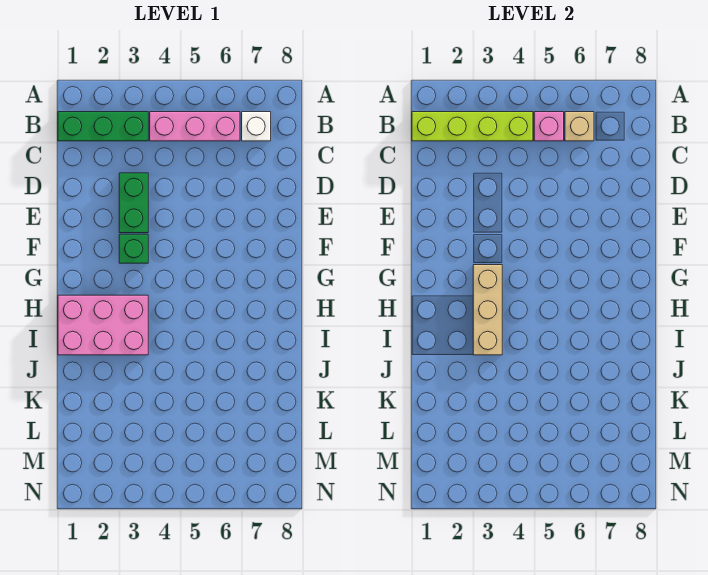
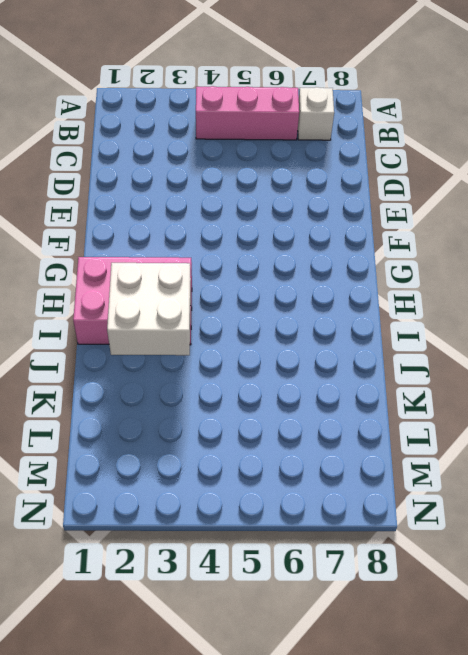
white 2x2 brick [107,263,191,355] -> tan 1x3 brick [473,265,502,355]
none -> green 1x3 brick [58,112,148,141]
none -> green 1x2 brick [119,173,148,233]

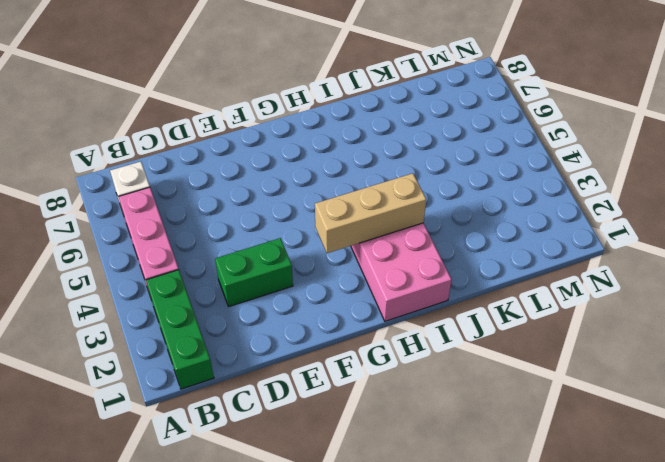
none -> green 1x1 brick [119,234,148,263]
none -> lime 1x4 brick [412,112,533,141]

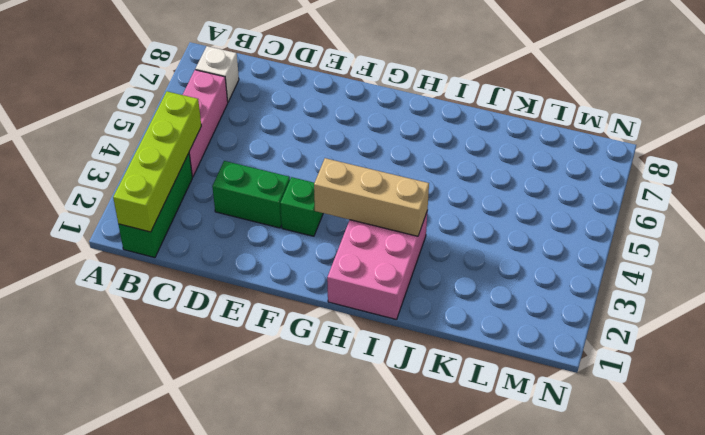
none -> pink 1x1 brick [534,112,564,141]
none -> tan 1x1 brick [565,112,594,141]

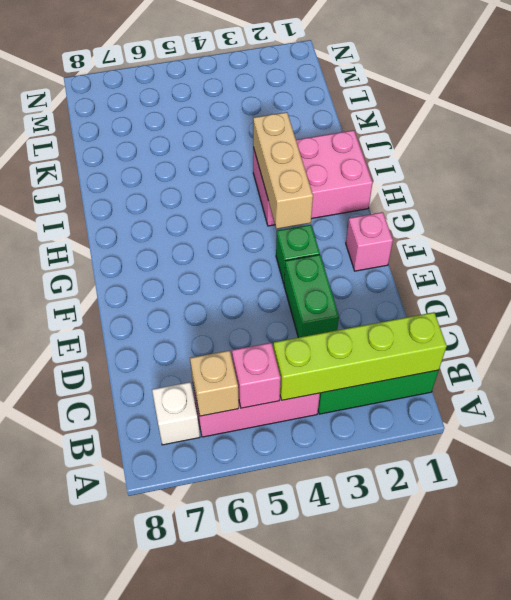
pink 1x1 brick [346,212,393,271] -> none

